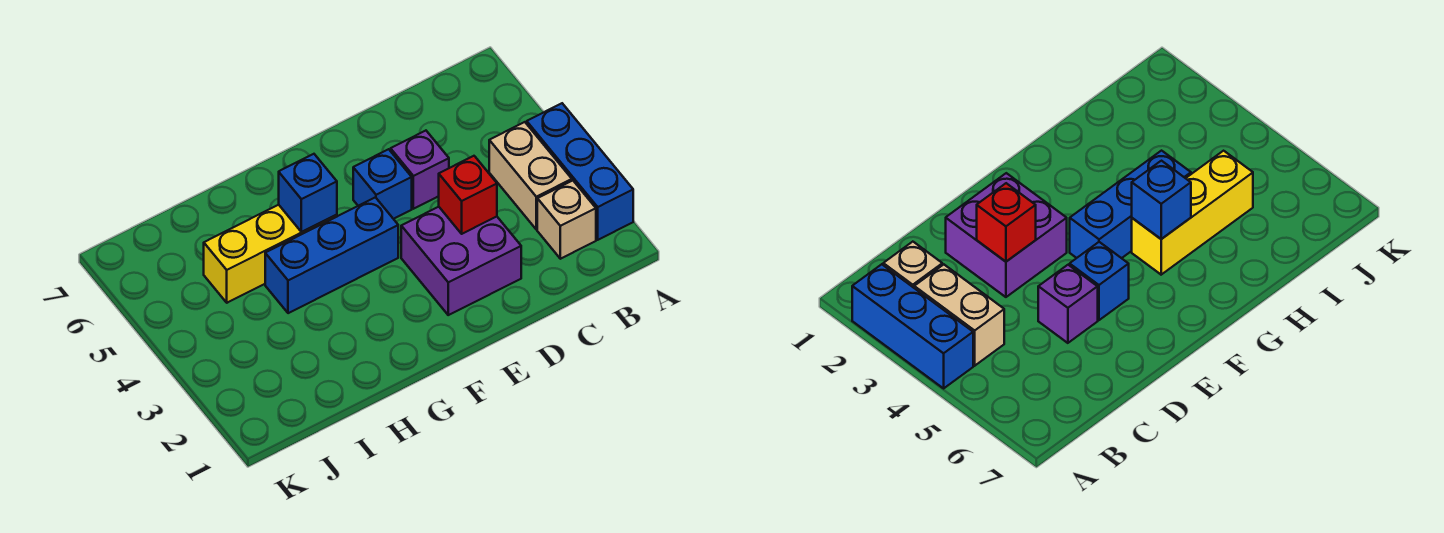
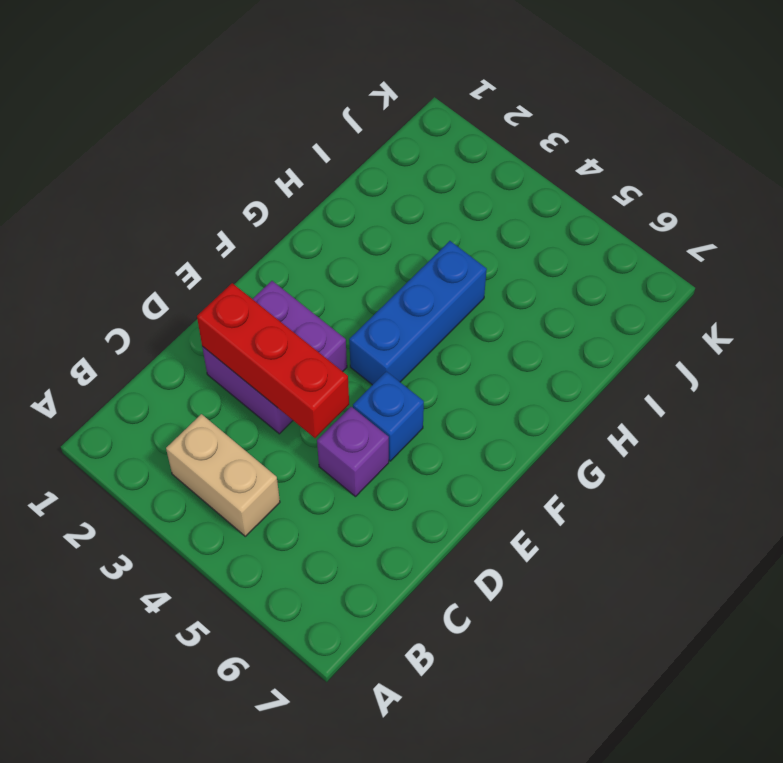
red 1x3 brick [197,283,349,438] -> red 1x1 brick [439,156,497,234]
none -> blue 1x3 brick [527,103,633,240]
none -> tan 1x1 brick [537,181,596,259]

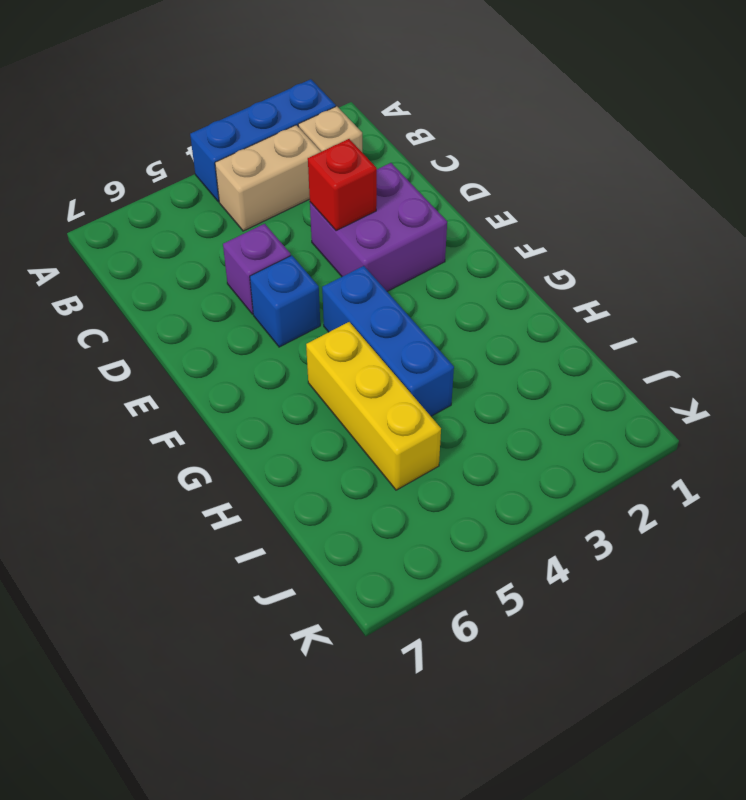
none -> blue 1x1 brick [279,154,337,232]

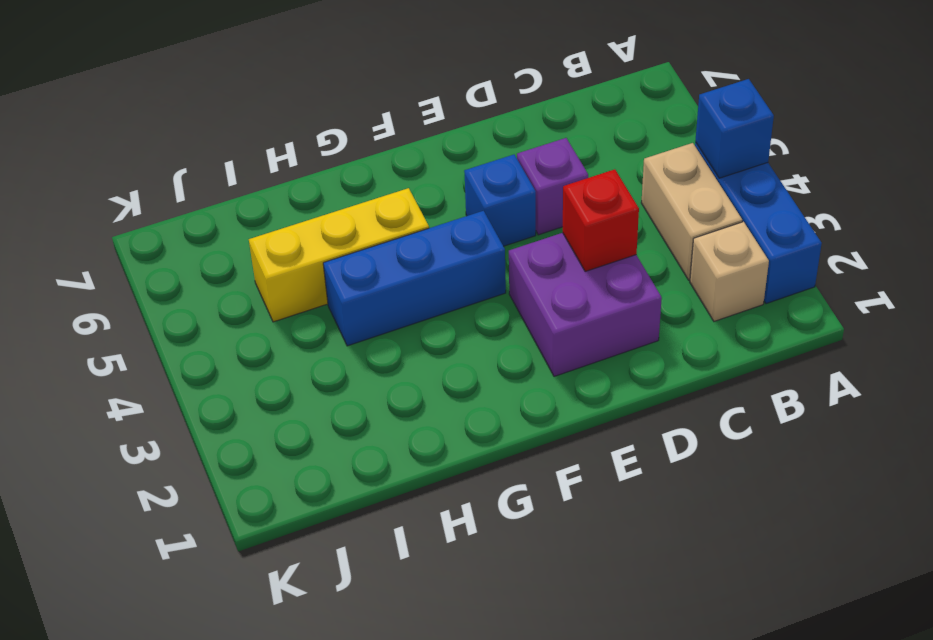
blue 1x1 brick [695,79,774,178] -> blue 1x1 brick moved to [279,154,337,232]

